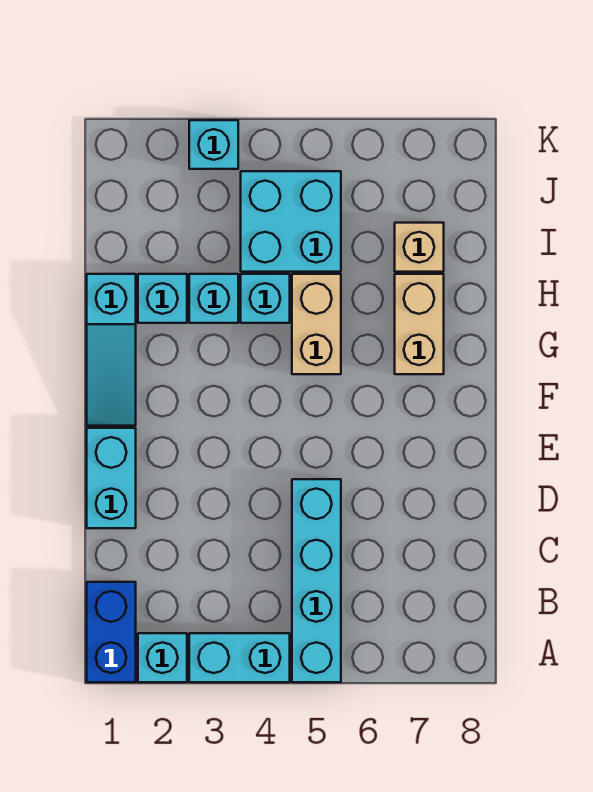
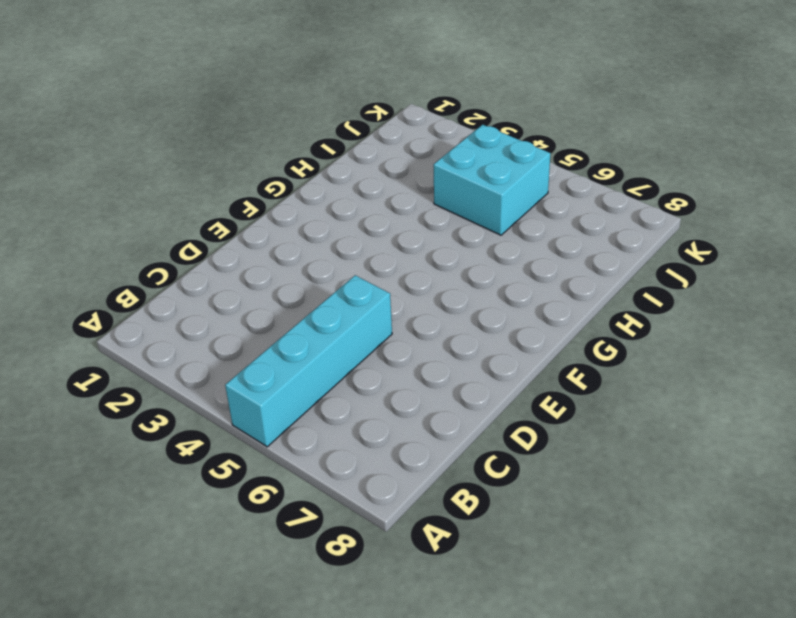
none -> blue 1x2 brick [87,582,136,682]
none -> cyan 1x1 brick [138,633,187,682]
none -> cyan 1x2 brick [189,633,290,682]

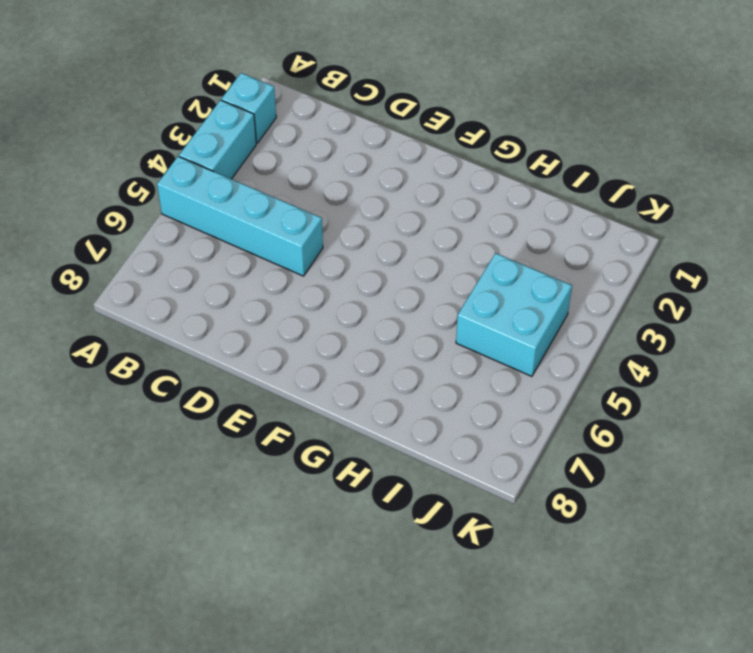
none -> blue 1x2 brick [87,582,136,682]
none -> cyan 1x2 brick [87,428,136,528]
none -> cyan 1x3 slope [87,274,136,426]

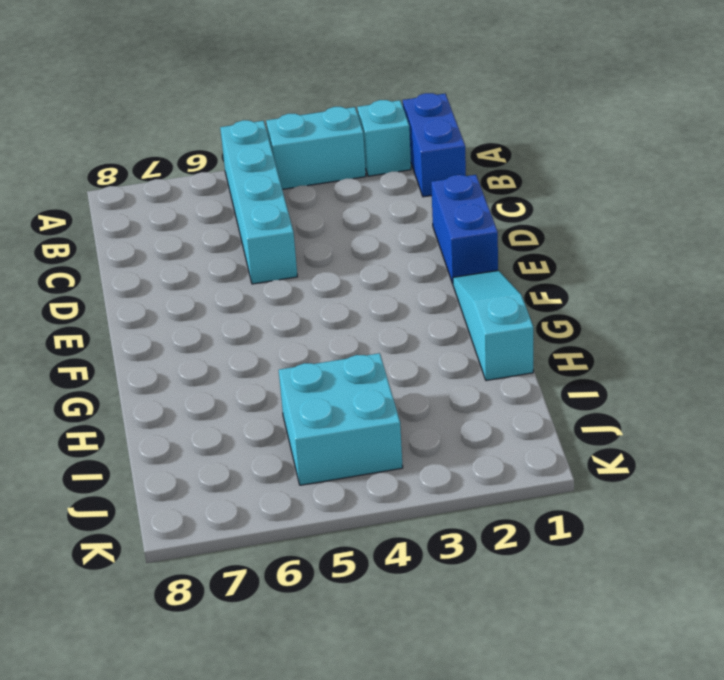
blue 1x2 brick [431,175,498,284] -> cyan 1x2 brick [87,428,136,528]
none -> tan 1x2 brick [292,274,341,374]
none -> tan 1x2 brick [395,274,444,374]
none -> cyan 1x1 brick [138,274,187,323]

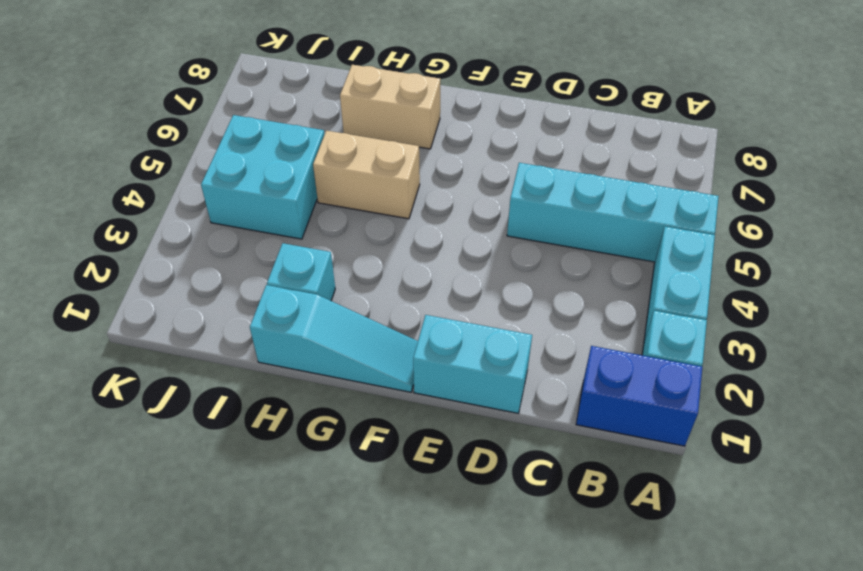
none -> cyan 1x1 brick [189,274,238,323]
none -> cyan 1x1 brick [241,274,290,323]
none -> tan 1x1 brick [395,223,444,272]

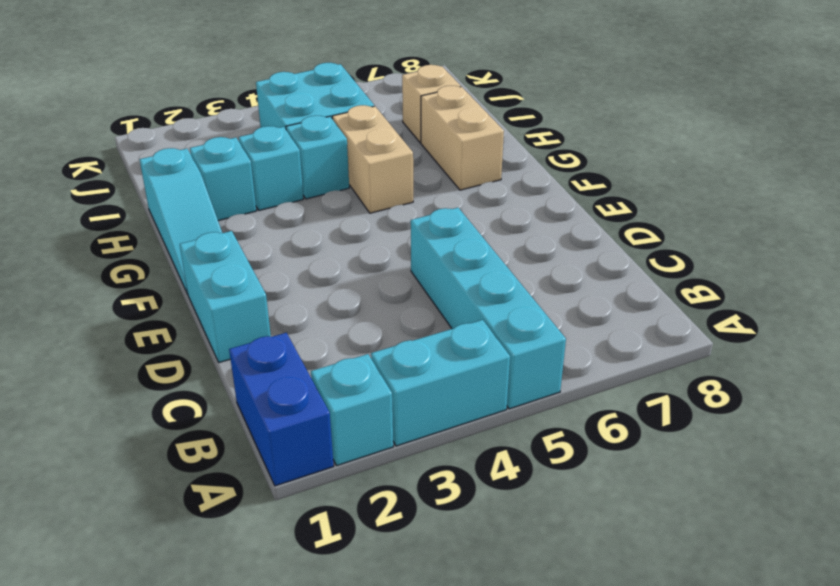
none -> cyan 1x1 brick [189,120,238,169]

